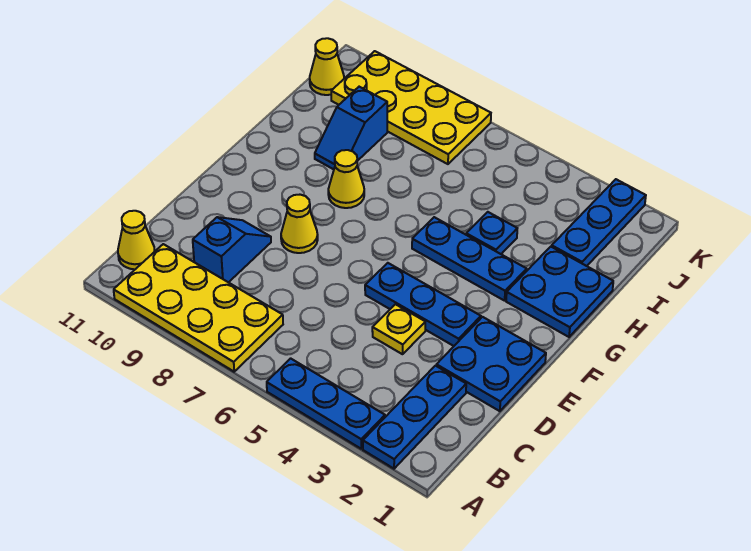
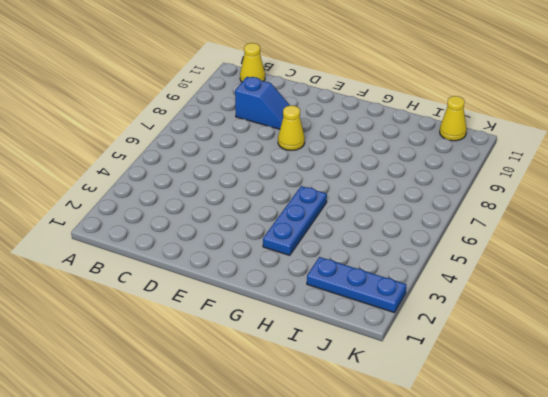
none -> blue 1x3 plate [363,366,466,469]
none -> blue 1x3 plate [267,358,385,449]
none -> yellow 2x4 plate [114,244,283,372]

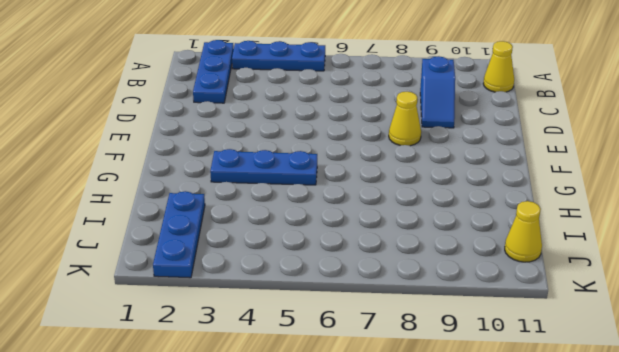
none -> yellow 2x4 plate [114,244,283,372]
none -> blue 2x2 plate [436,317,546,411]
none -> yellow 1x1 plate [372,304,425,354]

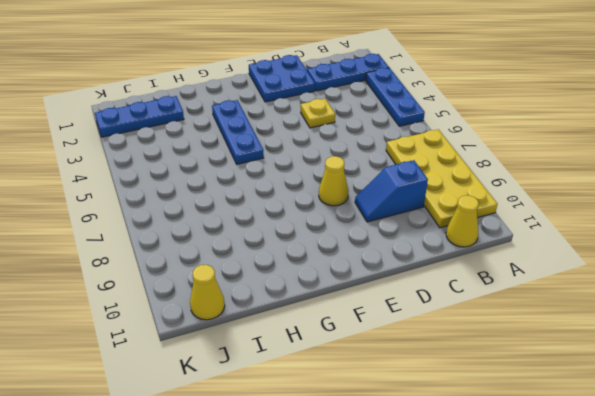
none -> blue 1x3 plate [365,263,481,346]
none -> blue 2x2 plate [506,247,613,337]
none -> yellow 1x1 cone [328,150,364,208]

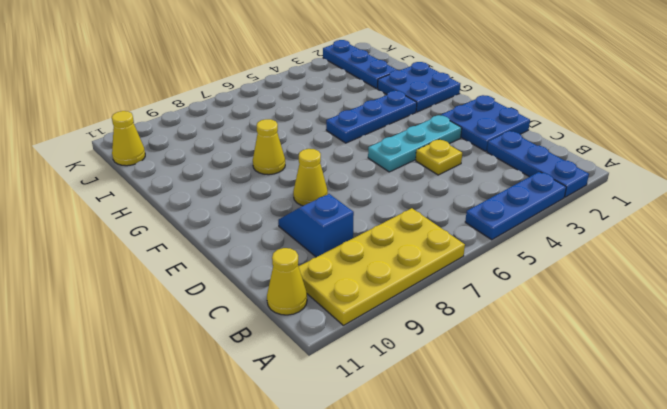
cyan 1x3 plate [368,115,462,172] -> blue 1x3 plate [365,263,481,346]
none -> blue 1x1 plate [466,212,517,254]
none -> blue 1x2 slope [315,87,387,169]
none -> yellow 2x4 plate [331,51,491,164]

